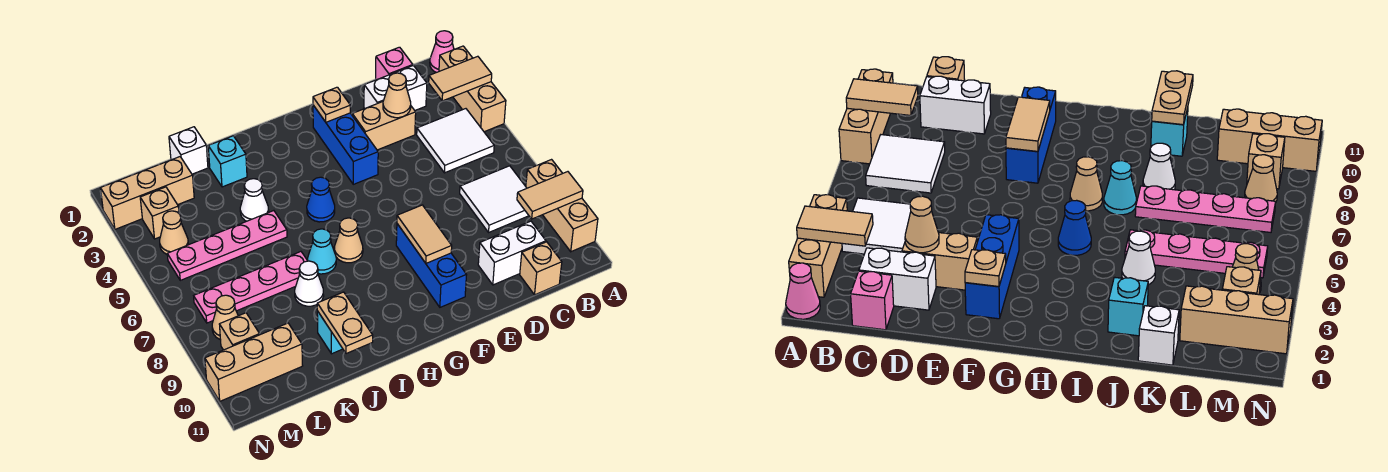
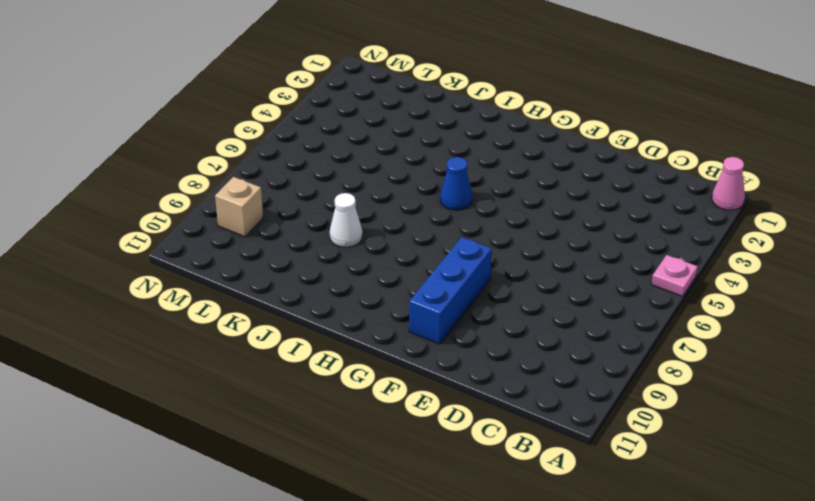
pink 1x1 plate [652,255,698,296] -> none
none -> tan 1x3 brick [439,46,506,132]
none -> tan 1x3 brick [526,160,598,252]
none -> white 2x2 tile [417,109,494,173]
none -> white 2x2 tile [460,166,529,232]

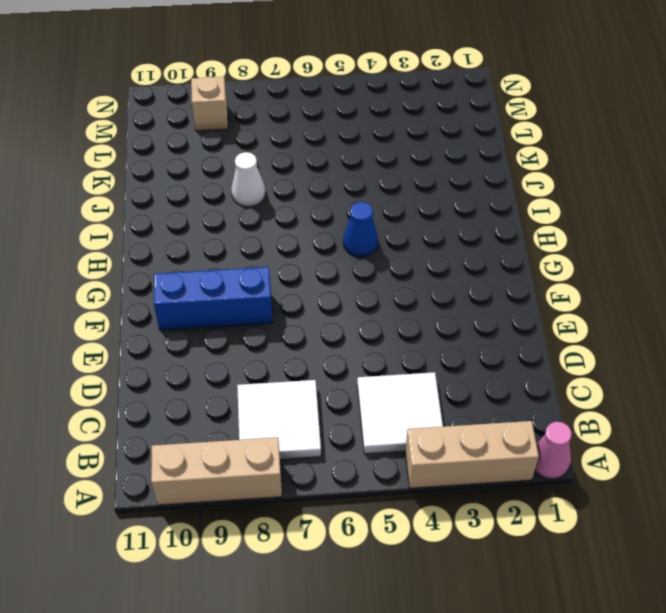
none -> pink 1x1 brick [376,47,413,80]
none -> white 1x2 brick [364,65,427,110]
none -> white 1x2 brick [478,221,546,285]
none -> tan 1x1 brick [520,242,562,295]

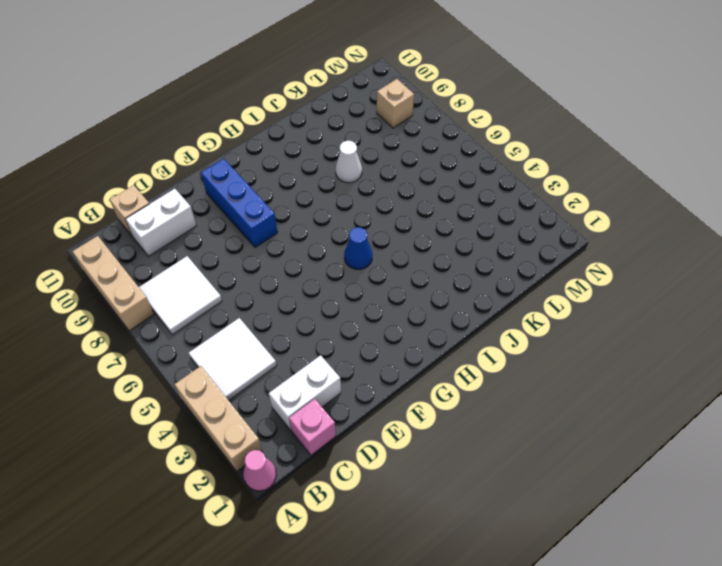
none -> tan 1x2 brick [352,102,416,150]
none -> blue 1x3 brick [313,105,378,184]
none -> tan 1x1 cone [334,218,363,263]
none -> cyan 1x1 cone [308,229,336,274]

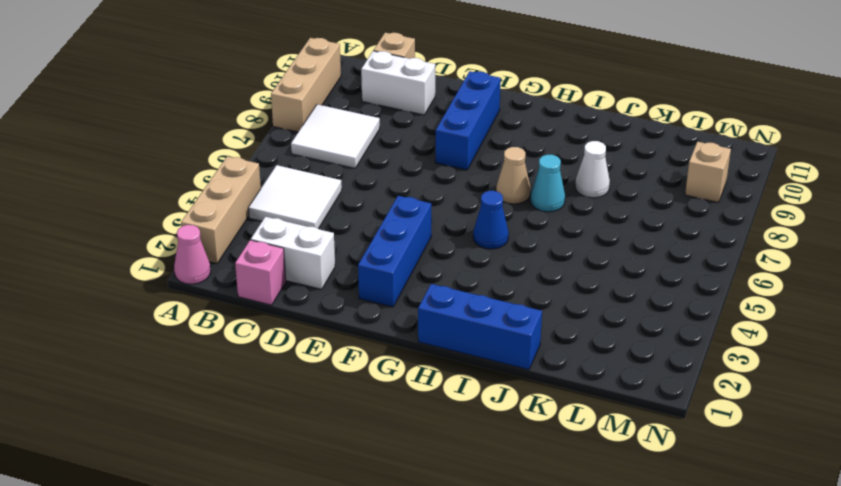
blue 1x3 brick [418,284,542,370] -> none
none -> tan 1x2 brick [352,102,416,150]
none -> cyan 1x1 brick [208,136,247,187]
none -> white 1x1 cone [240,179,269,221]
none -> pink 1x4 plate [167,211,287,280]

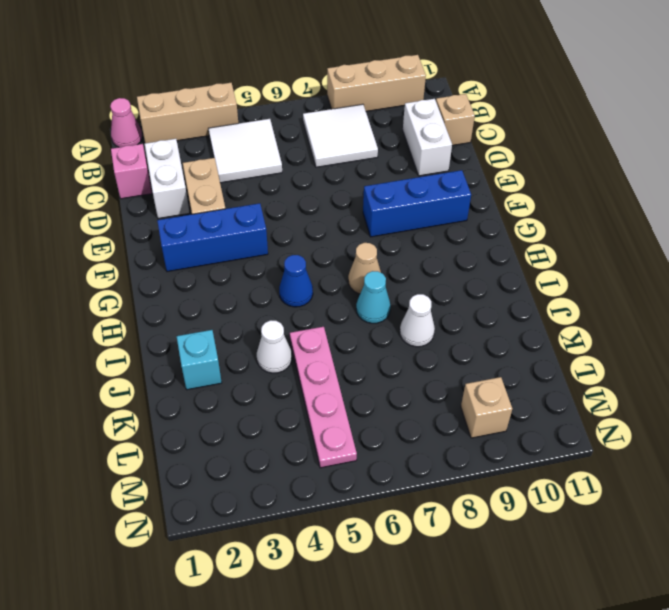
none -> pink 1x4 plate [194,252,308,323]
none -> cyan 1x1 brick [317,311,343,354]
none -> white 1x1 brick [169,127,208,174]
none -> tan 1x3 brick [100,157,194,229]

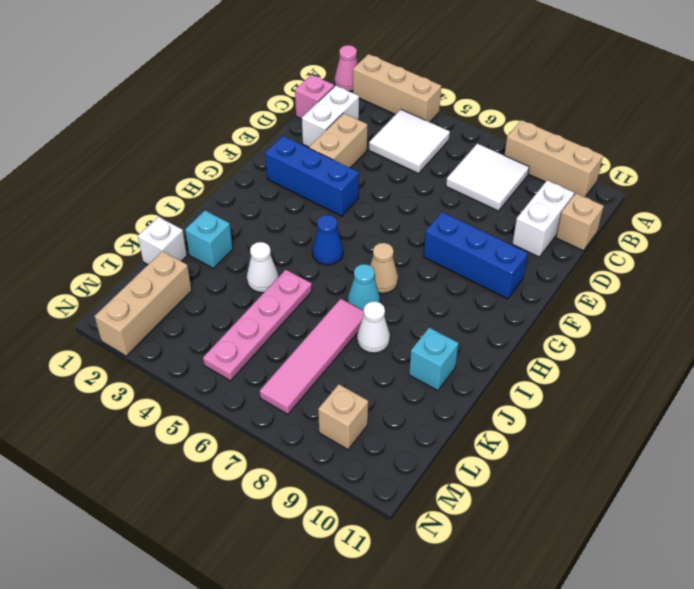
pink 1x4 tile [260,299,364,414] -> pink 1x4 plate [194,252,308,323]
none -> tan 1x3 brick [205,323,303,401]
none -> tan 1x1 brick [140,187,179,239]
none -> tan 1x1 cone [160,211,188,254]
none -> tan 1x1 cone [212,295,238,339]

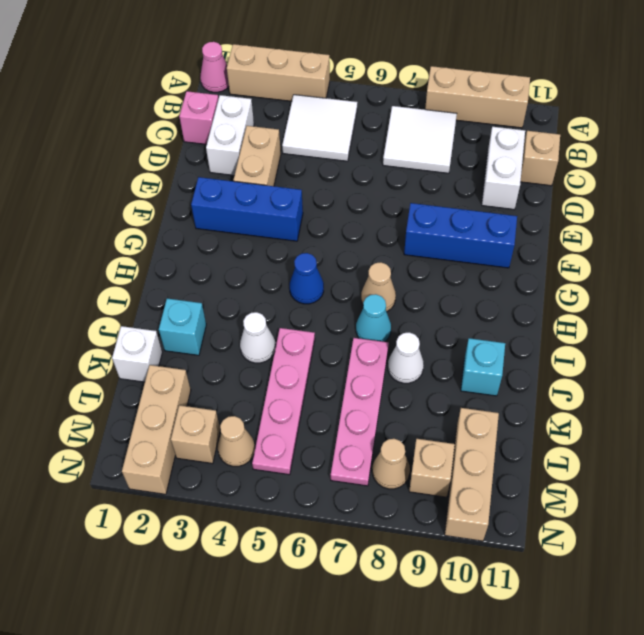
none -> tan 1x2 tile [429,56,492,101]
none -> tan 1x2 tile [517,172,583,219]
none -> tan 1x1 cone [383,73,411,118]
none -> tan 1x1 plate [313,87,350,122]

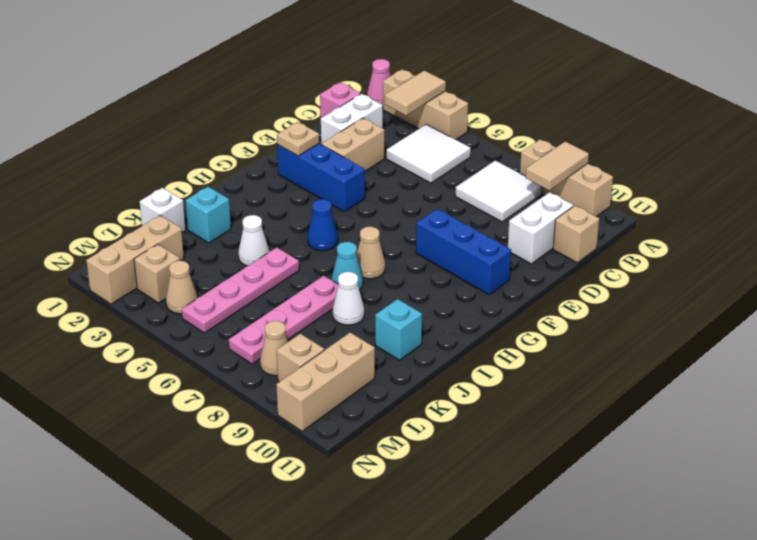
none -> tan 1x1 cone [383,73,411,118]
none -> tan 1x2 tile [397,205,452,263]
none -> tan 1x2 plate [317,292,373,354]

